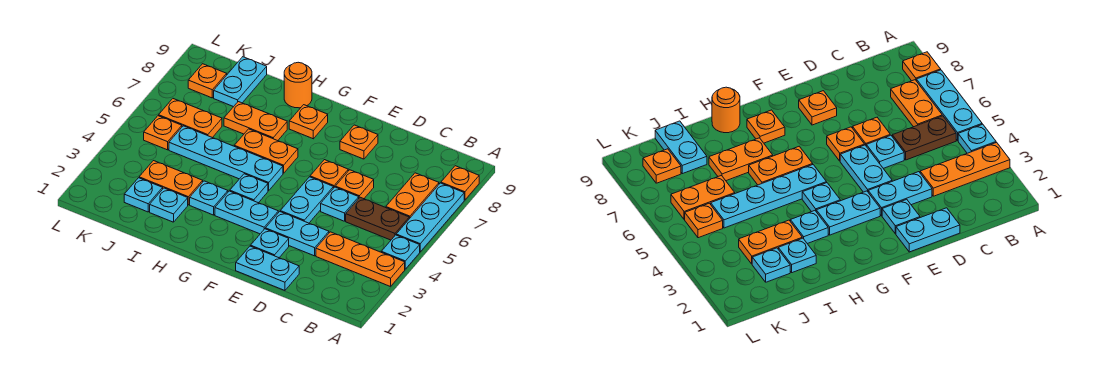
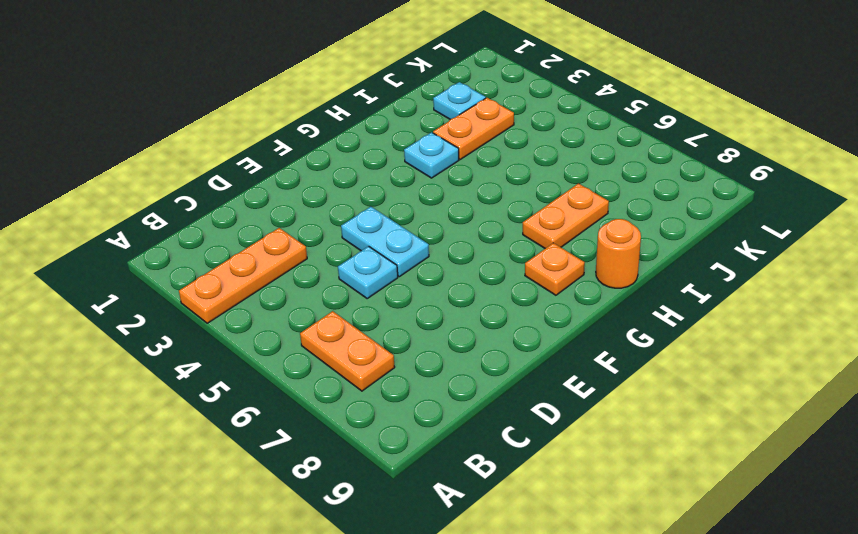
none -> cyan 1x1 plate [381,235,420,269]
none -> cyan 1x3 plate [396,183,464,252]
none -> orange 1x1 plate [441,166,479,200]

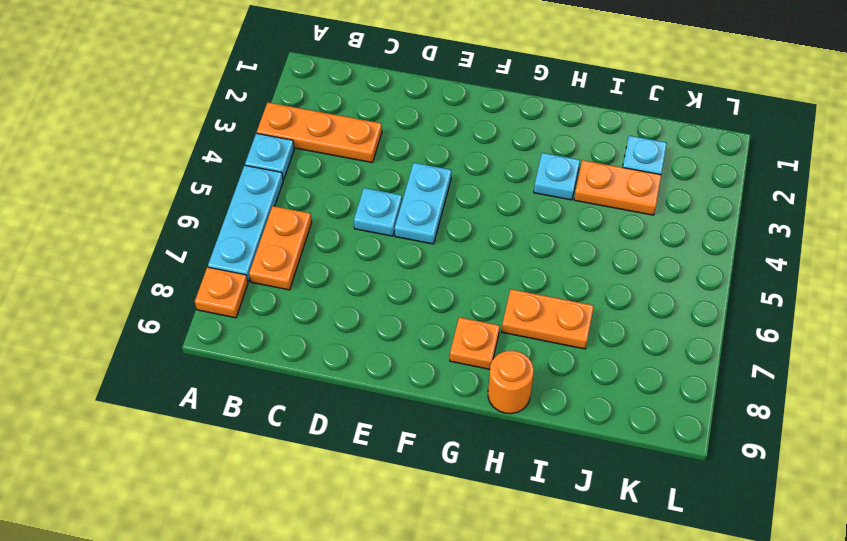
none -> brown 1x2 plate [346,197,409,240]
none -> cyan 1x2 plate [236,246,299,290]
none -> cyan 1x2 plate [265,212,329,256]

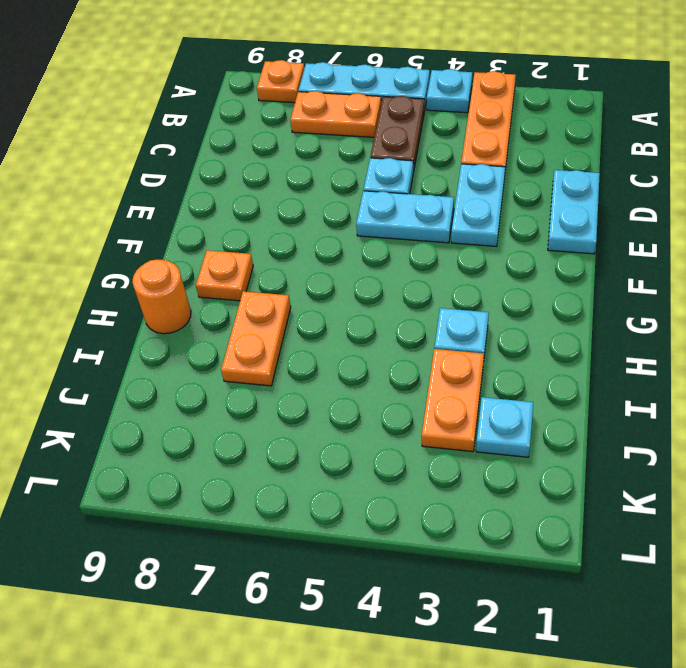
none -> orange 1x1 plate [335,170,374,199]
none -> cyan 1x1 plate [251,229,289,258]
none -> orange 1x1 plate [310,160,348,188]

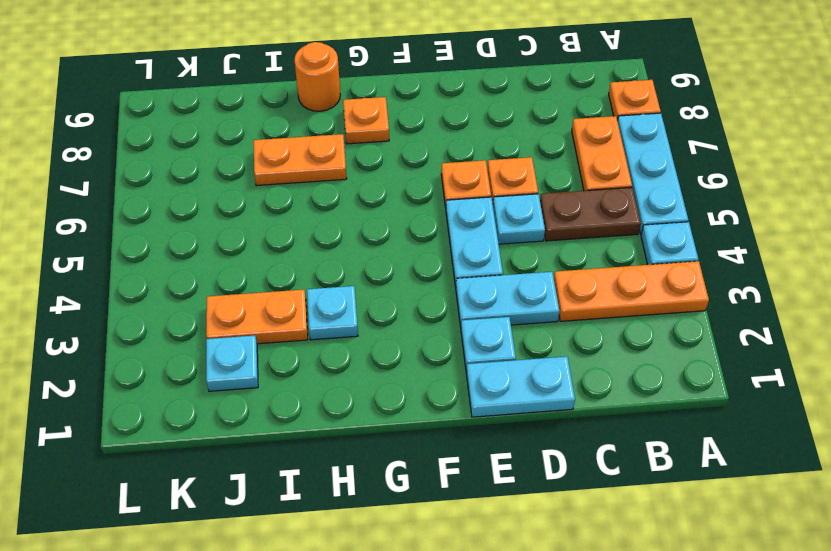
none -> orange 1x1 plate [340,125,378,159]
none -> cyan 1x2 plate [215,191,278,234]
none -> cyan 1x1 plate [230,174,268,203]

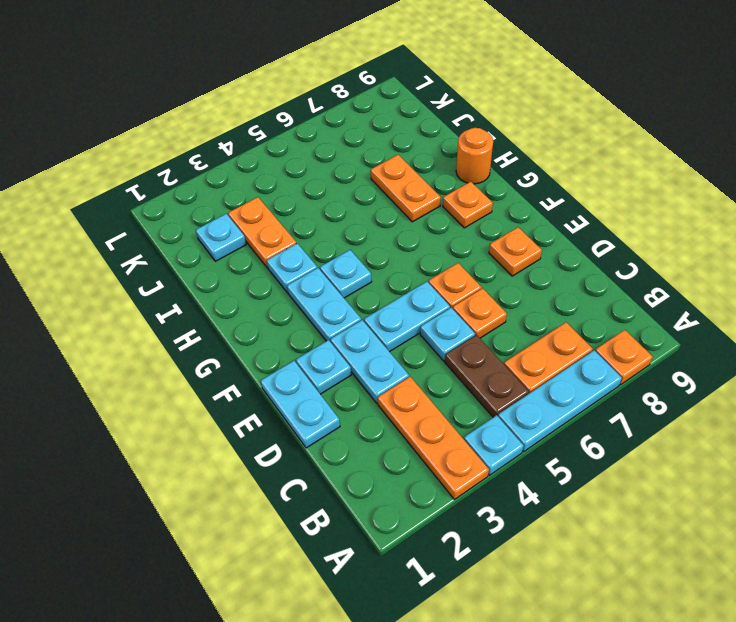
none -> cyan 1x4 plate [169,126,283,191]
none -> orange 1x2 plate [234,129,298,173]
none -> cyan 1x1 plate [150,188,188,222]

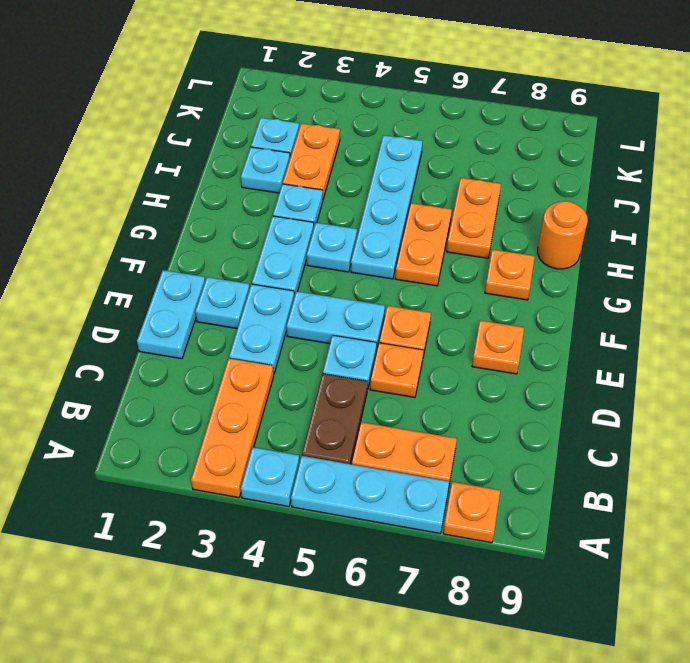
none -> orange 1x2 plate [159,99,222,138]
none -> cyan 1x2 plate [214,57,267,107]
none -> orange 1x1 plate [144,116,182,150]

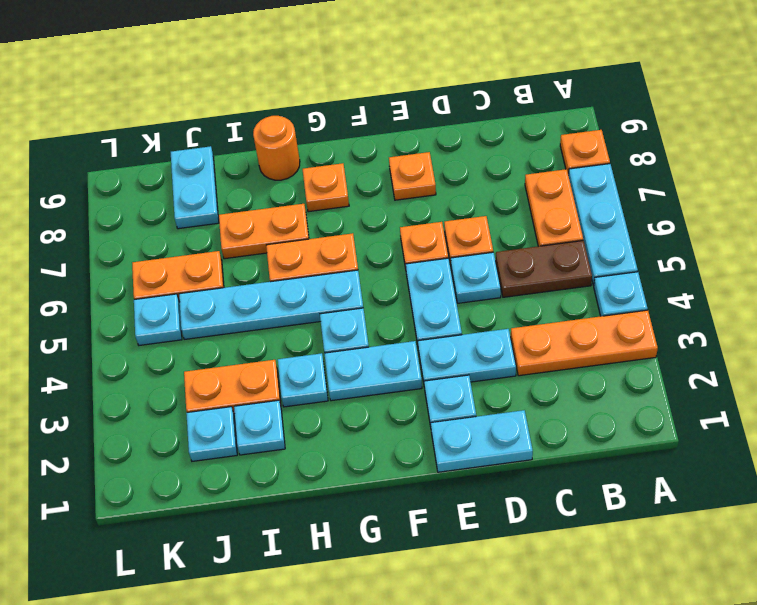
cyan 1x1 plate [134,294,182,345] -> orange 1x1 plate [144,116,182,150]
none -> orange 1x1 plate [188,64,227,98]

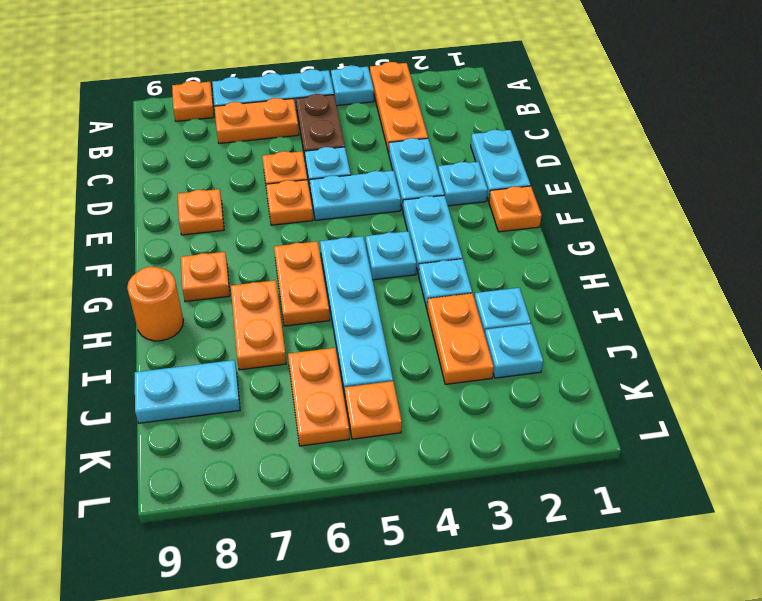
orange 1x1 plate [489,186,542,232] -> orange 1x1 plate moved to [188,64,227,98]

